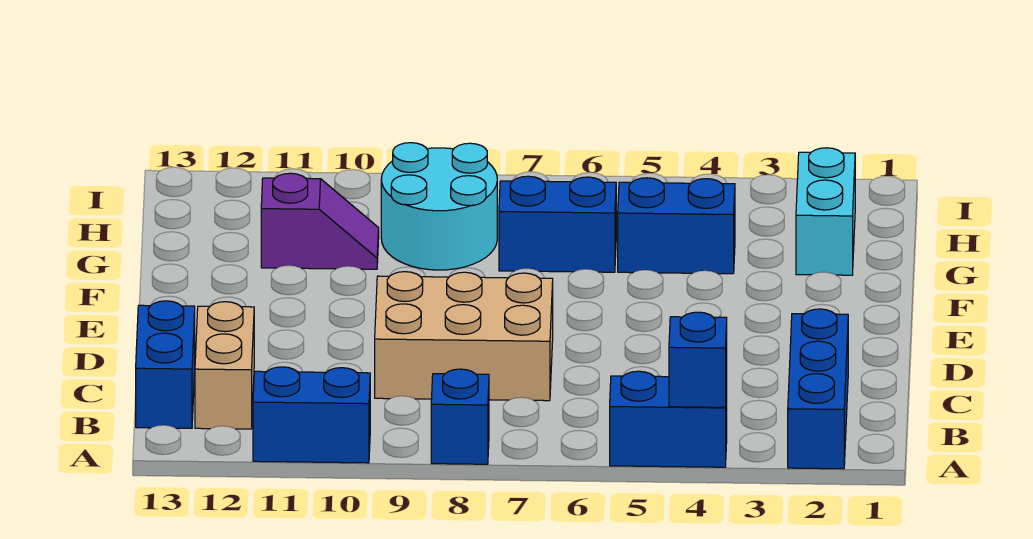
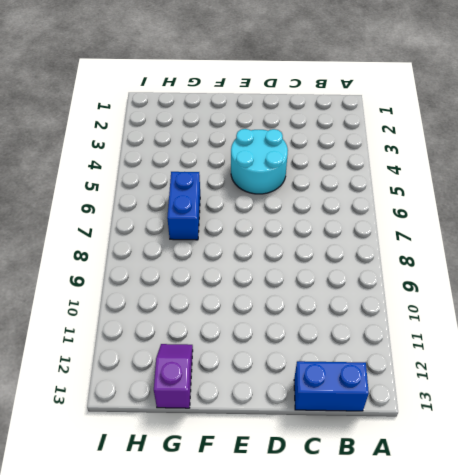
cyan 2x2 round brick [231,129,288,194] -> cyan 2x2 round brick moved to [381,143,497,270]
purple 1x2 slope [154,344,193,408] -> purple 1x2 slope moved to [261,173,379,269]
none -> blue 1x3 brick [788,309,848,469]
none -> blue 1x2 brick [610,371,727,467]
none -> blue 1x1 brick [431,369,489,464]

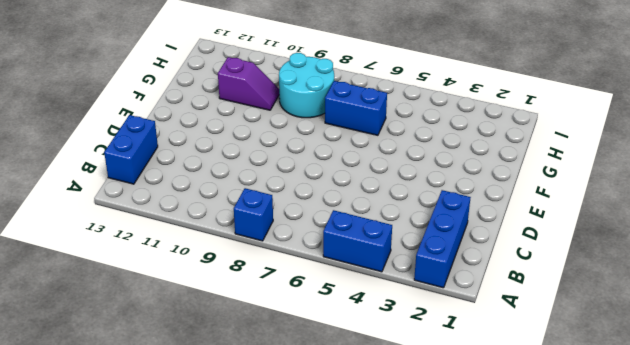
none -> blue 1x2 brick [253,367,370,463]
none -> tan 1x2 brick [195,302,254,429]
none -> tan 2x3 brick [375,272,553,401]

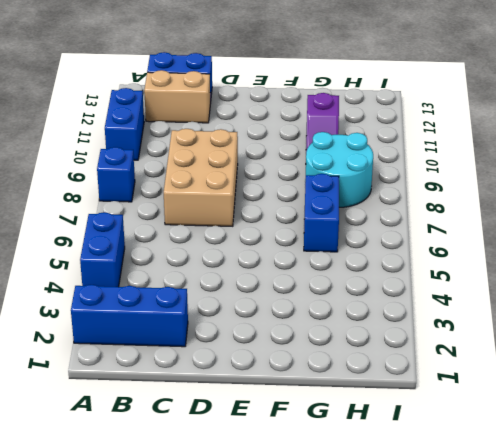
none -> cyan 1x2 brick [796,148,855,275]
none -> blue 1x2 brick [618,178,735,274]
none -> blue 1x1 brick [669,312,727,407]

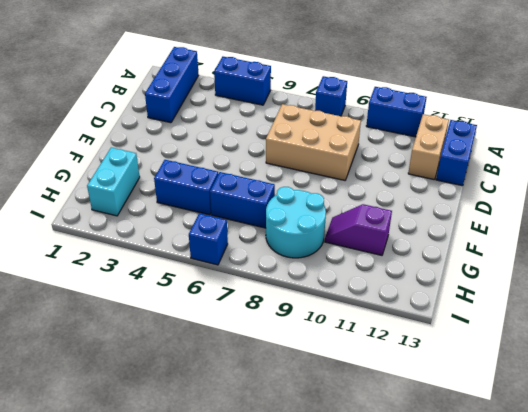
blue 1x1 brick [189,213,228,265] -> blue 1x1 brick moved to [669,312,727,407]

